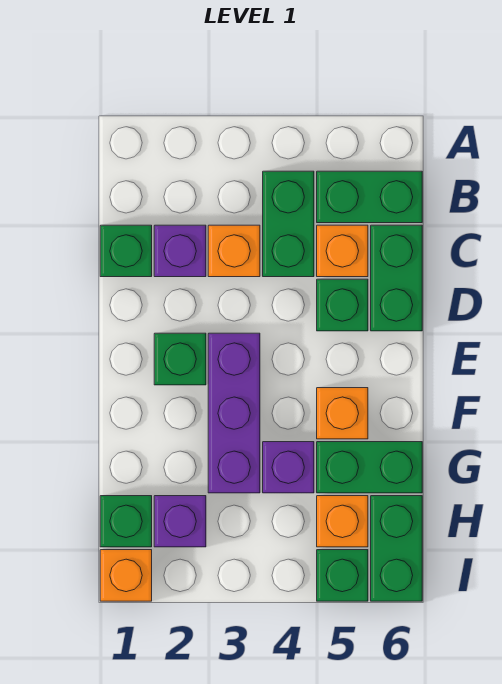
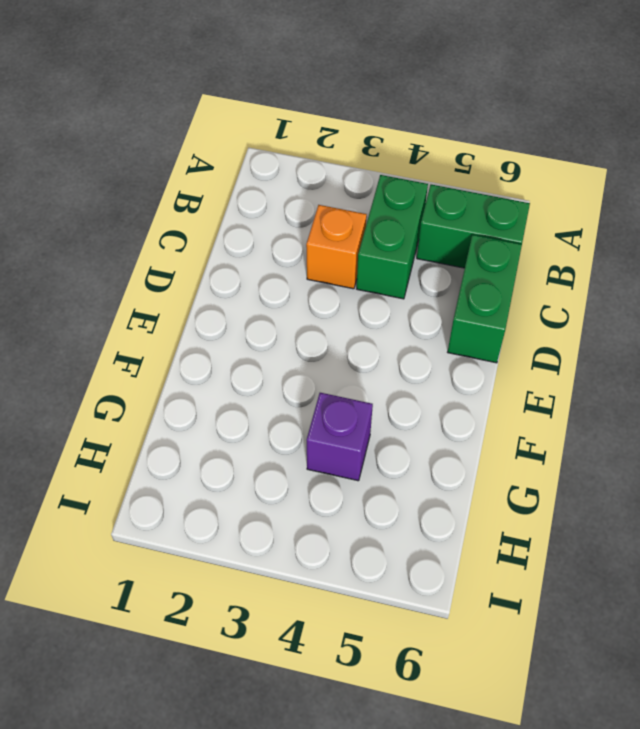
none -> green 1x1 brick [100,225,152,277]
none -> purple 1x1 brick [154,225,206,277]
none -> orange 1x1 brick [317,225,368,277]

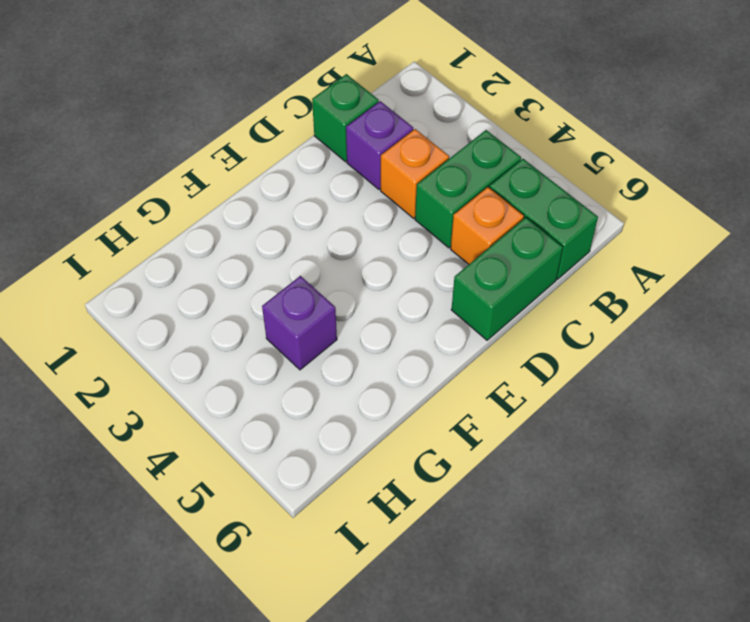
none -> green 1x1 brick [317,279,368,331]
none -> green 1x1 brick [154,333,206,385]
none -> purple 1x3 brick [208,333,260,493]

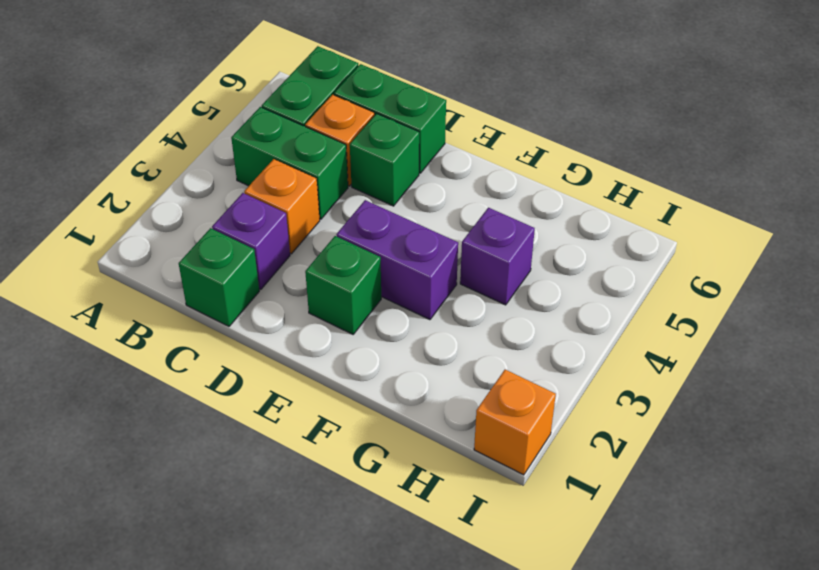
purple 1x2 brick [336,200,458,320] -> purple 1x3 brick [208,333,260,493]
none -> orange 1x1 brick [317,388,368,439]
none -> green 1x2 brick [317,442,422,493]
none -> green 1x1 brick [100,496,152,547]

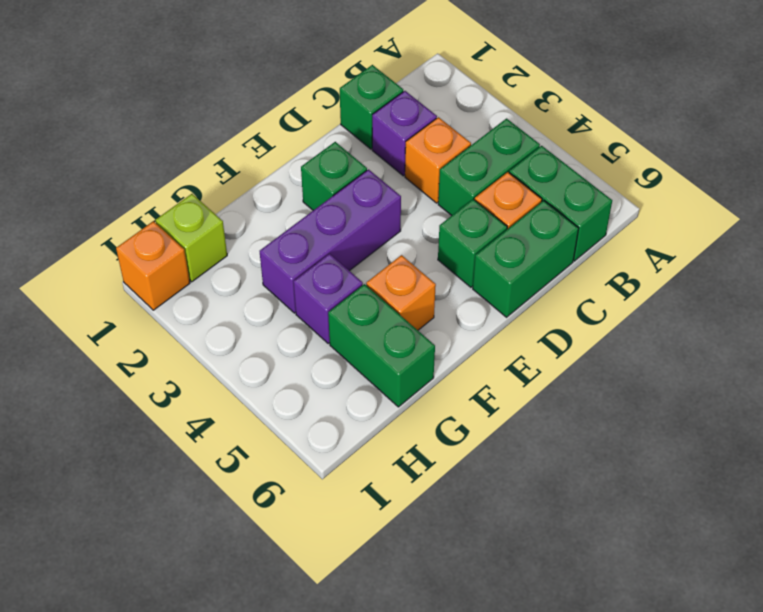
lime 1x1 brick [155,194,227,282] -> green 1x1 brick [100,496,152,547]
none -> purple 1x1 brick [154,496,206,547]
none -> orange 1x1 brick [317,496,368,547]
none -> green 1x2 brick [371,496,422,601]

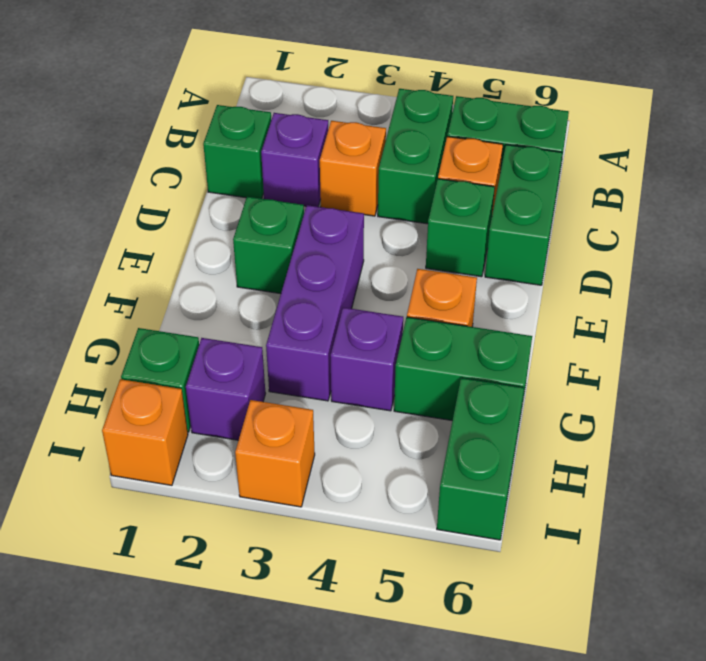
orange 1x1 brick [235,400,315,507] -> orange 1x1 brick moved to [317,496,368,547]
none -> green 1x1 brick [317,550,368,601]

